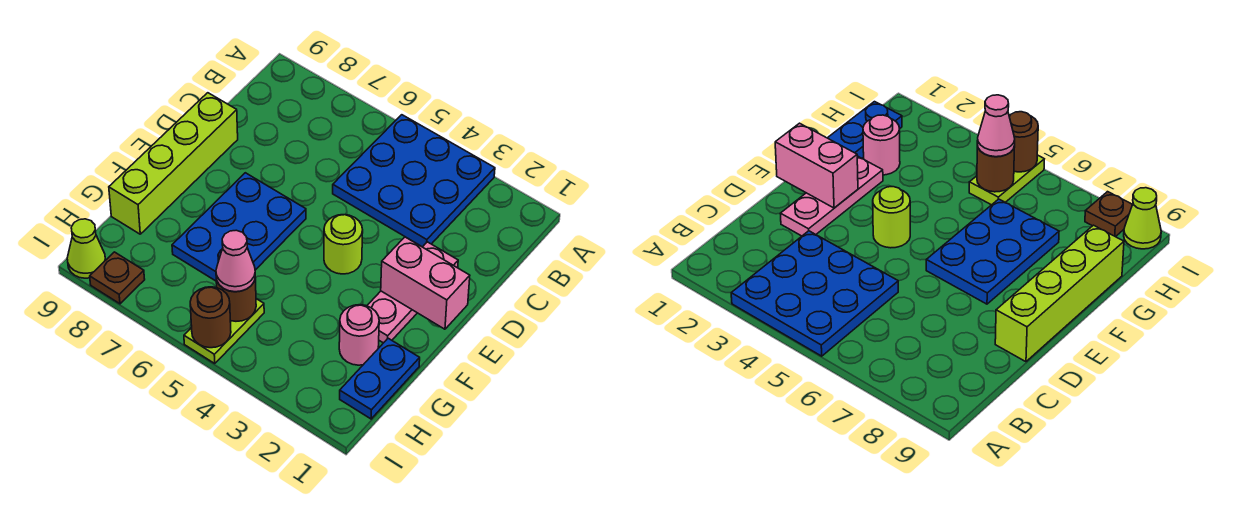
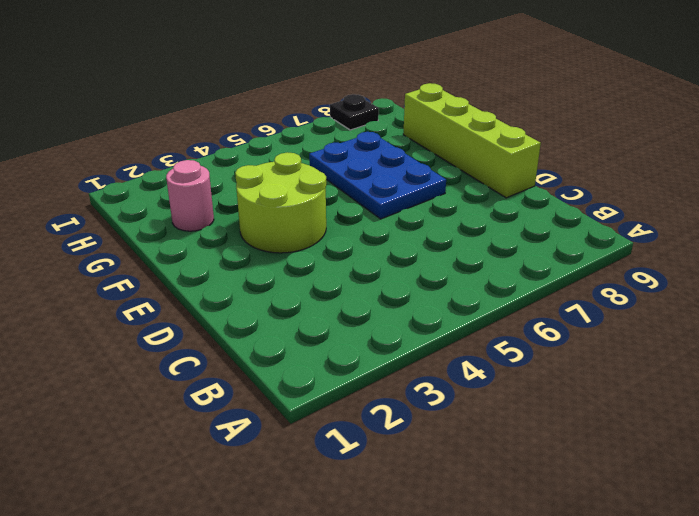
lime 2x2 round brick [235,152,326,253] -> lime 1x1 round brick [324,215,363,274]
black 1x1 plate [330,94,379,130] -> brown 1x1 plate [90,252,145,304]
none -> blue 3x3 plate [333,115,495,247]
none -> pink 1x3 plate [367,242,458,343]
none -> blue 1x2 plate [340,338,420,419]

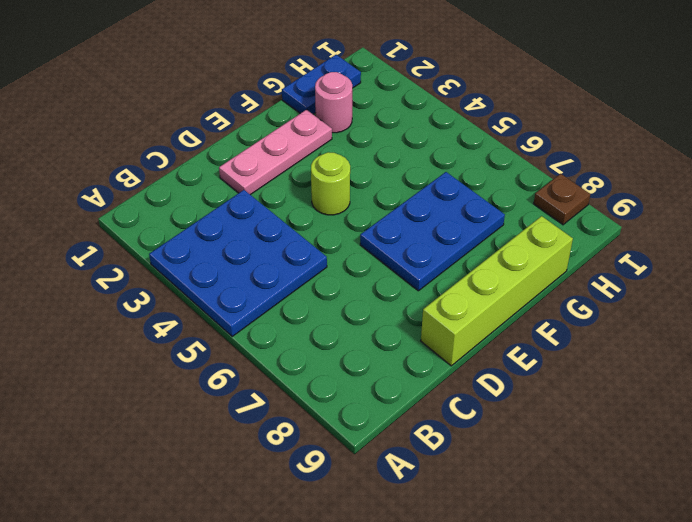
none -> lime 1x2 plate [184,299,264,364]
none -> lime 1x1 cone [67,219,105,278]
none -> pink 1x2 brick [381,237,470,329]

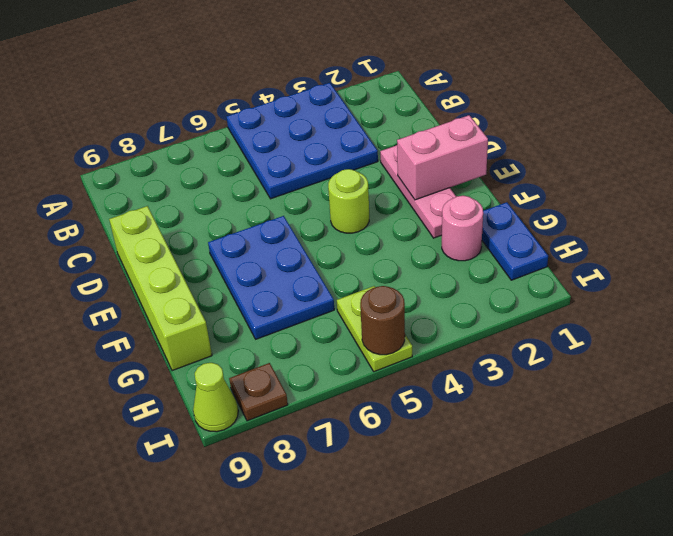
none -> brown 1x1 round brick [216,277,256,321]
none -> pink 1x1 cone [216,230,255,292]

